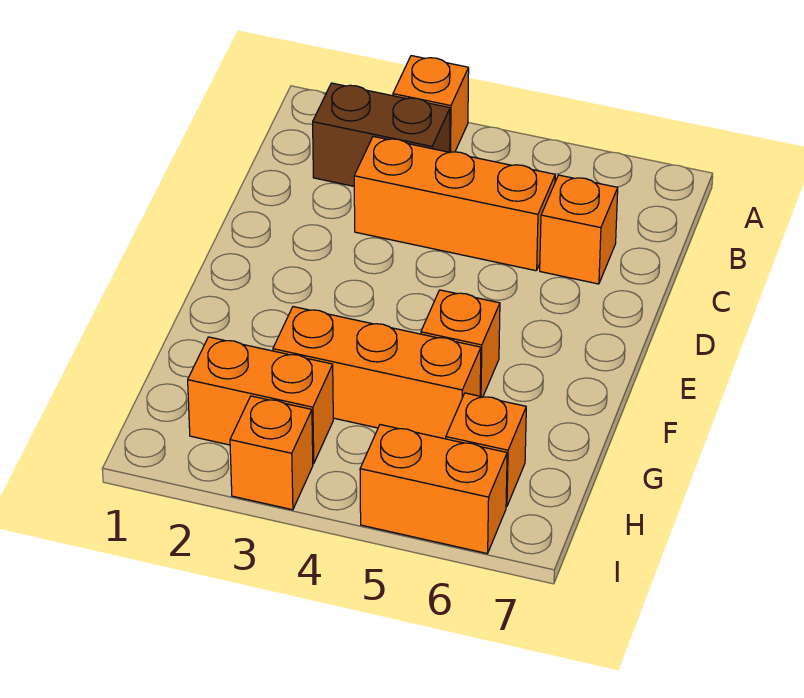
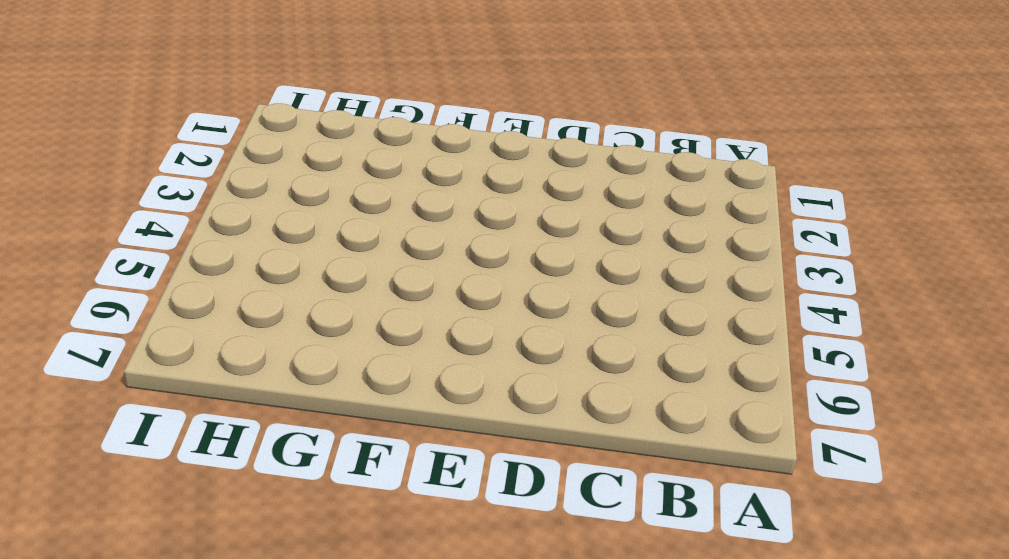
none -> orange 1x1 brick [393,56,469,152]
none -> brown 1x2 brick [313,83,450,186]

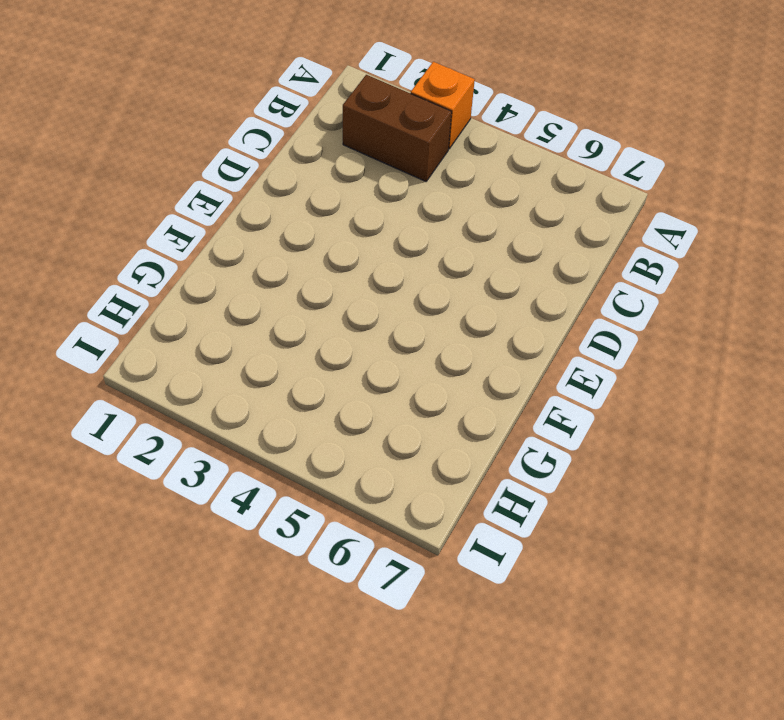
none -> orange 1x3 brick [354,136,555,271]
none -> orange 1x1 brick [540,175,618,284]

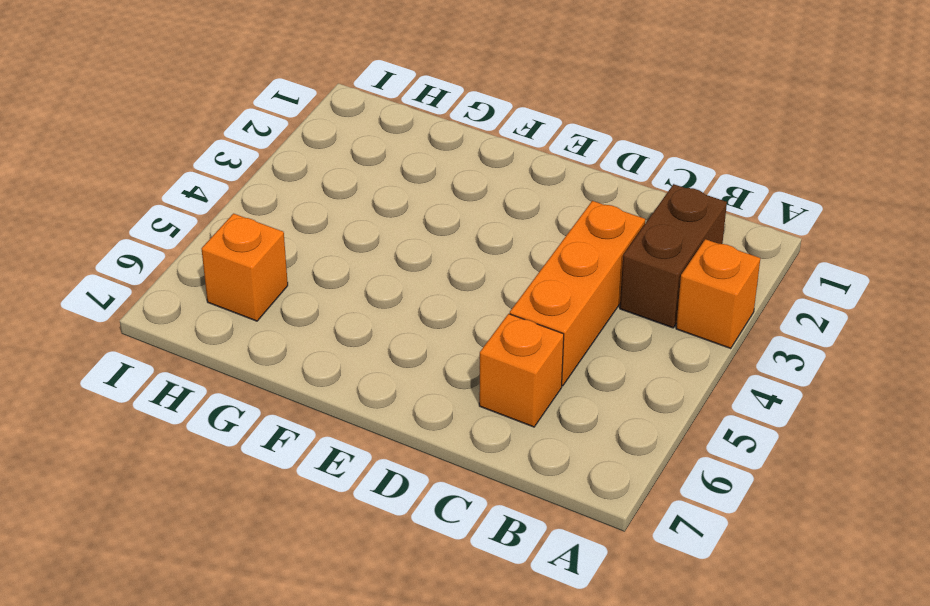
none -> orange 1x1 brick [421,290,500,397]
none -> orange 1x3 brick [273,307,481,439]

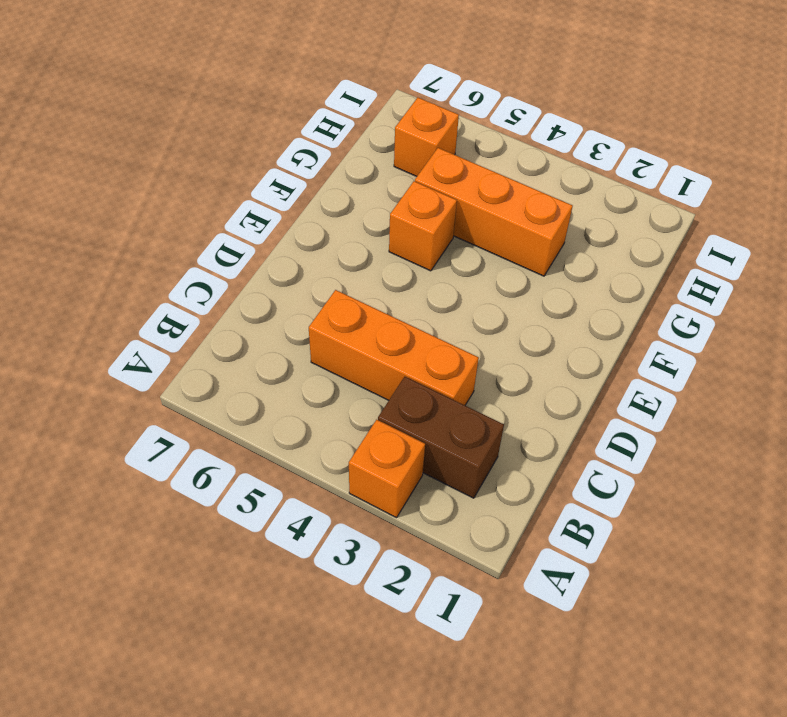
none -> orange 1x1 brick [540,175,618,284]
none -> orange 1x2 brick [188,337,333,464]

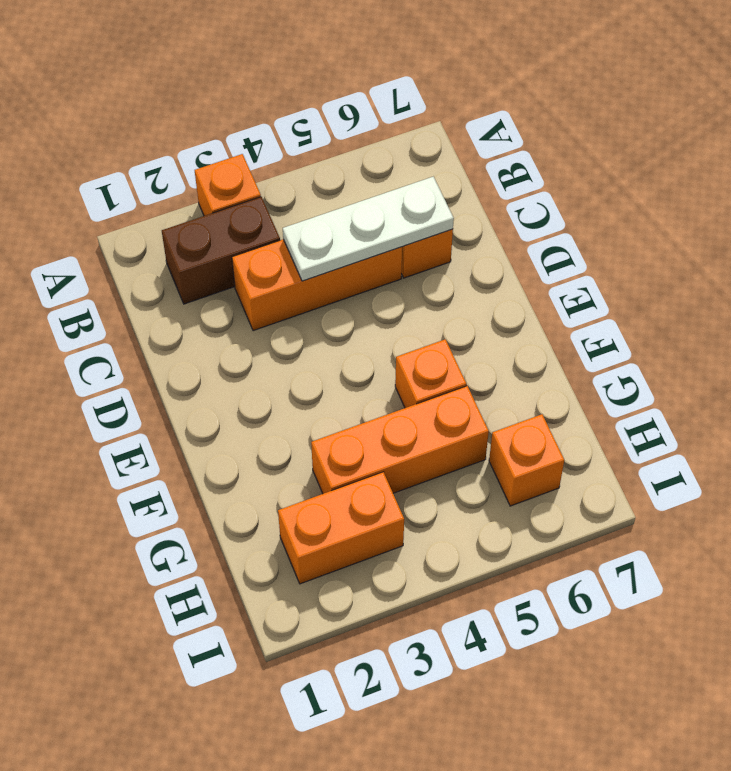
white 1x3 plate [283,177,454,281] -> none
none -> orange 1x1 brick [230,396,313,510]
none -> orange 1x2 brick [360,425,507,554]

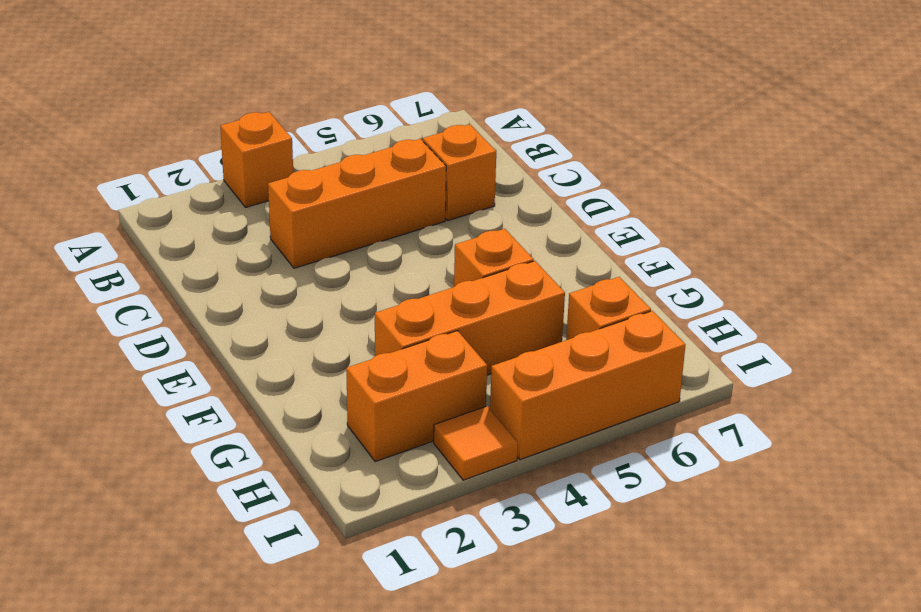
orange 1x1 tile [434,406,518,480] -> orange 1x1 brick [230,396,313,510]
orange 1x3 brick [490,311,686,460] -> orange 1x2 brick [360,425,507,554]
none -> brown 1x2 brick [313,83,450,186]

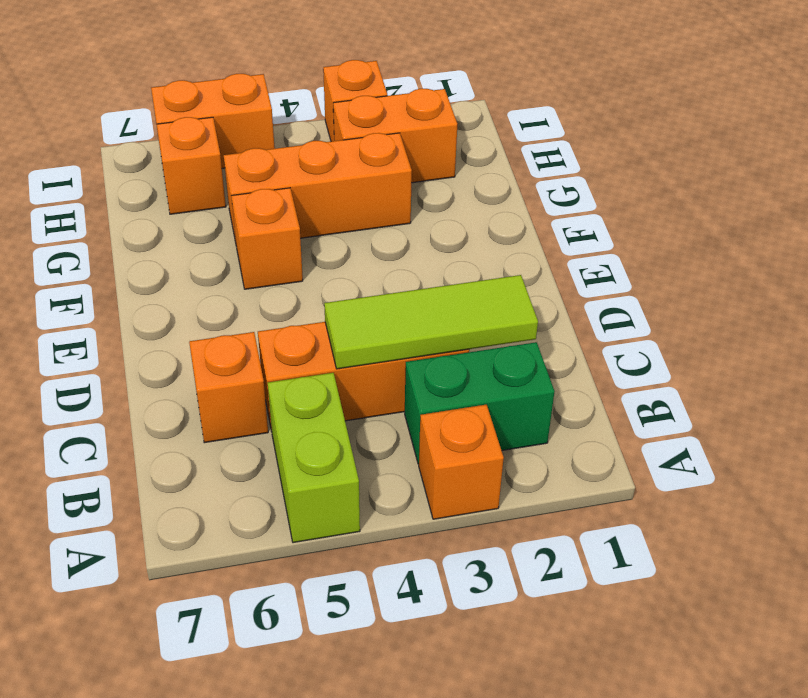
lime 1x2 brick [267,373,360,543] -> none
green 1x2 brick [405,342,555,464] -> brown 1x2 brick [313,83,450,186]
lime 1x3 tile [324,275,538,369] -> none

